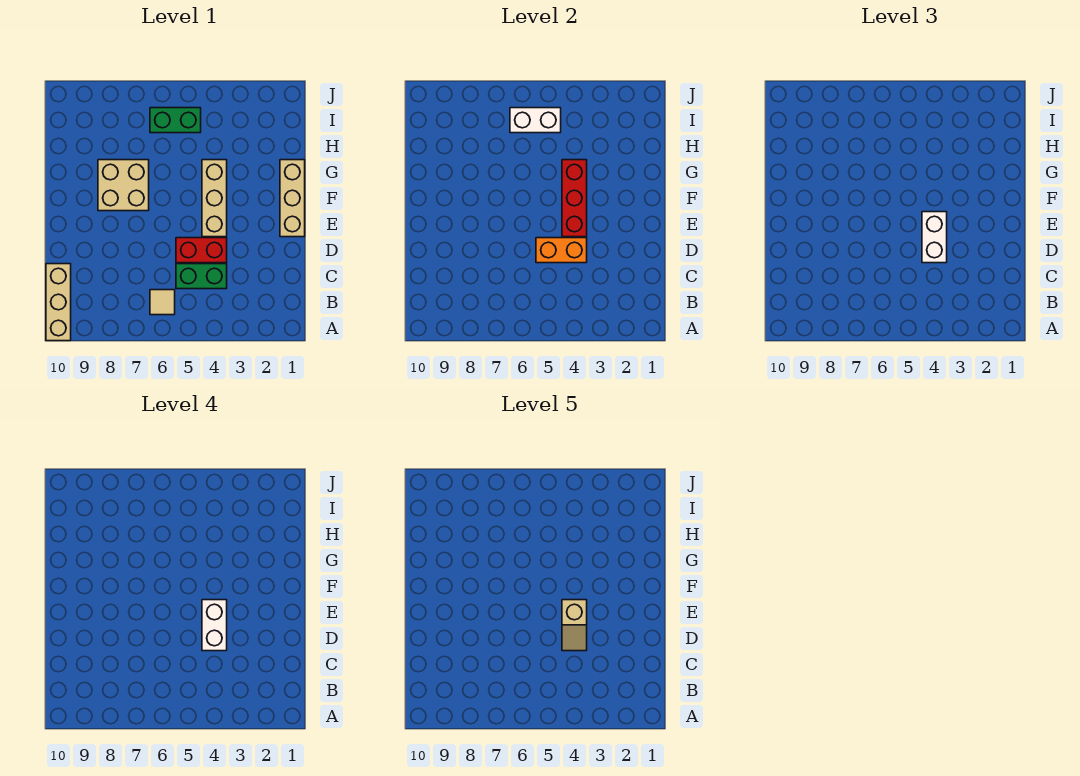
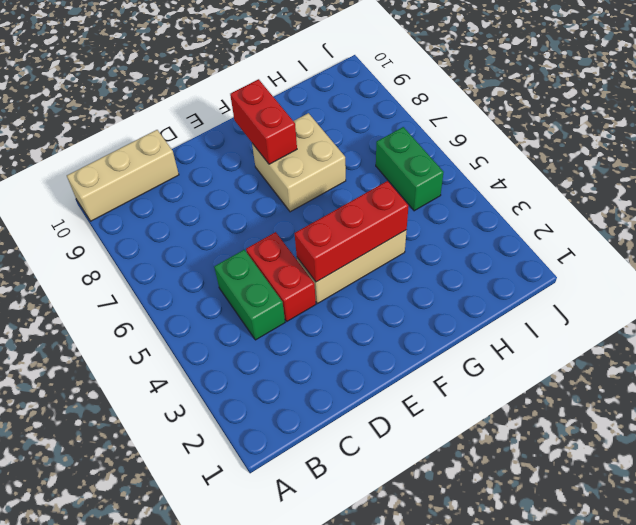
red 1x2 brick [230,79,297,164] -> none
none -> tan 1x1 tile [150,290,175,315]
none -> tan 1x3 brick [280,160,305,237]
none -> orange 1x2 brick [536,238,587,263]

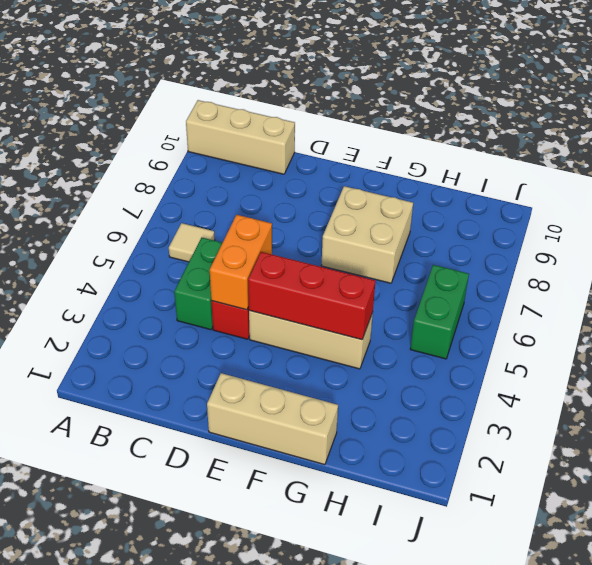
none -> white 1x2 brick [510,108,561,133]
none -> white 1x2 brick [922,212,947,263]
none -> white 1x2 brick [202,600,227,651]

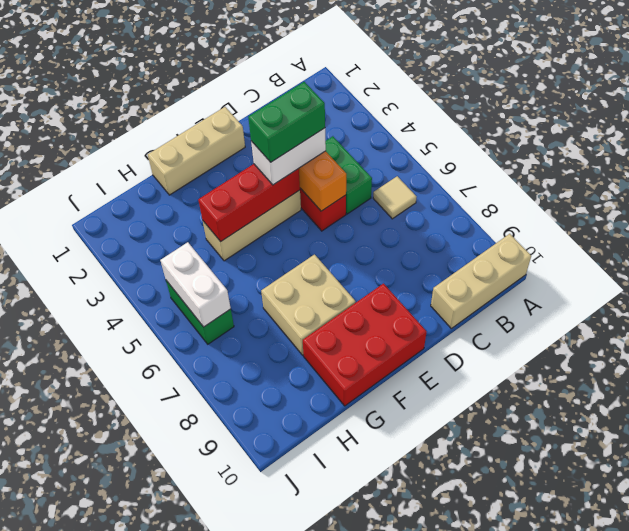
green 1x2 brick [248,82,325,162] -> white 1x2 brick [202,600,227,651]
red 2x3 brick [303,284,426,406] -> none
none -> tan 1x2 slope [562,600,587,651]

